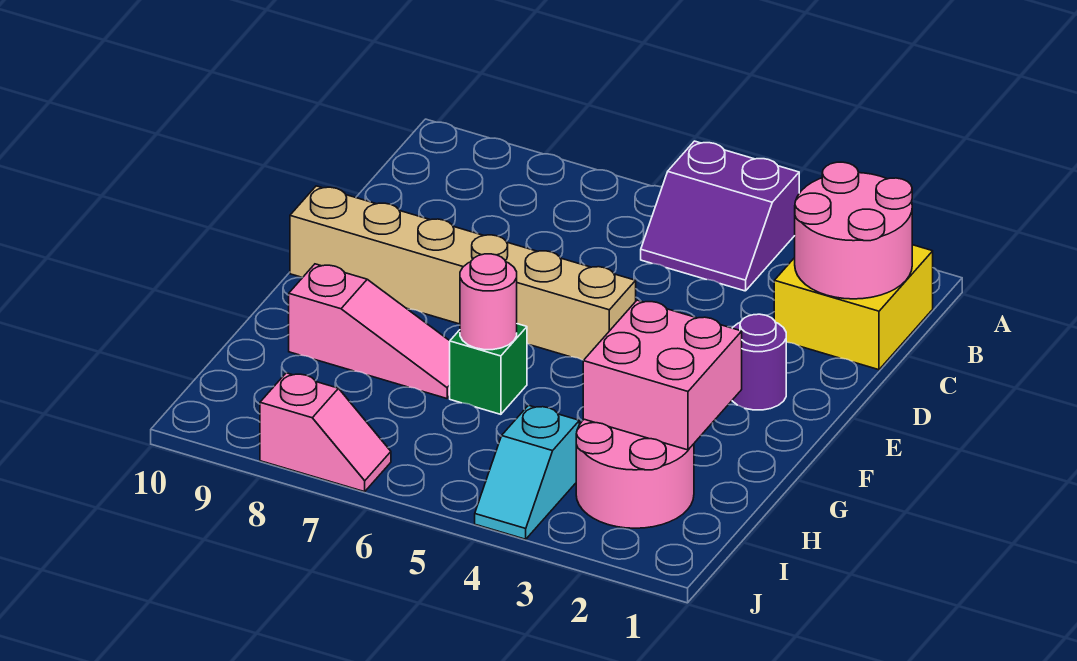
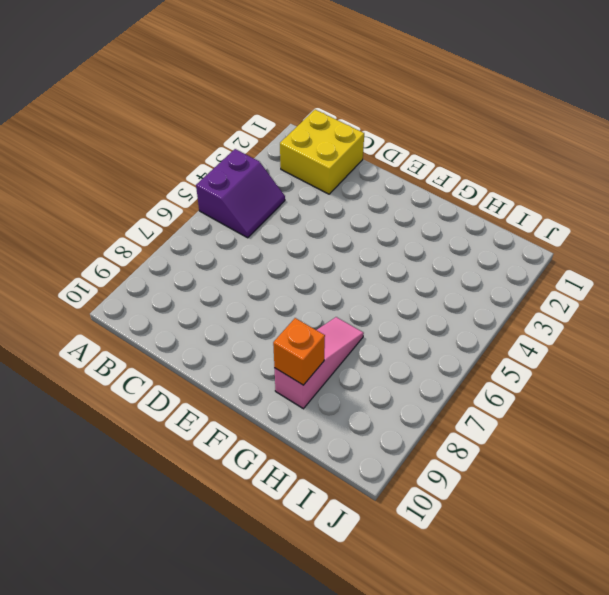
orange 1x1 brick [273,318,325,385] -> none
none -> purple 1x1 round brick [732,314,786,410]
none -> tan 1x6 brick [290,186,636,360]
none -> green 1x1 brick [450,324,527,414]

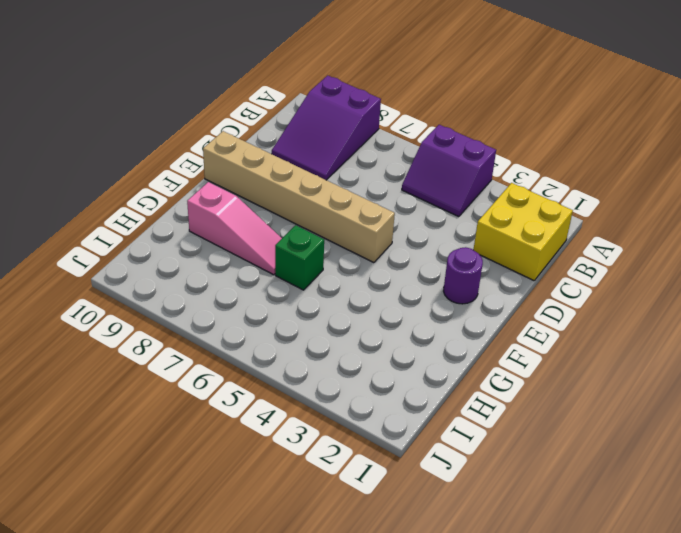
purple 2x3 slope [272,75,381,180] -> none
none -> pink 2x2 round brick [576,419,694,528]
none -> cyan 1x2 slope [475,405,579,539]
none -> pink 1x2 slope [260,373,391,492]

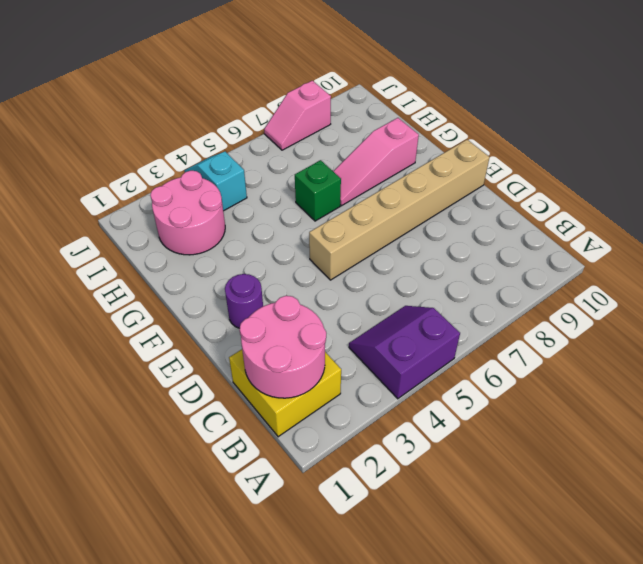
none -> pink 2x2 brick [583,300,742,450]
none -> pink 1x1 round brick [460,254,517,350]

